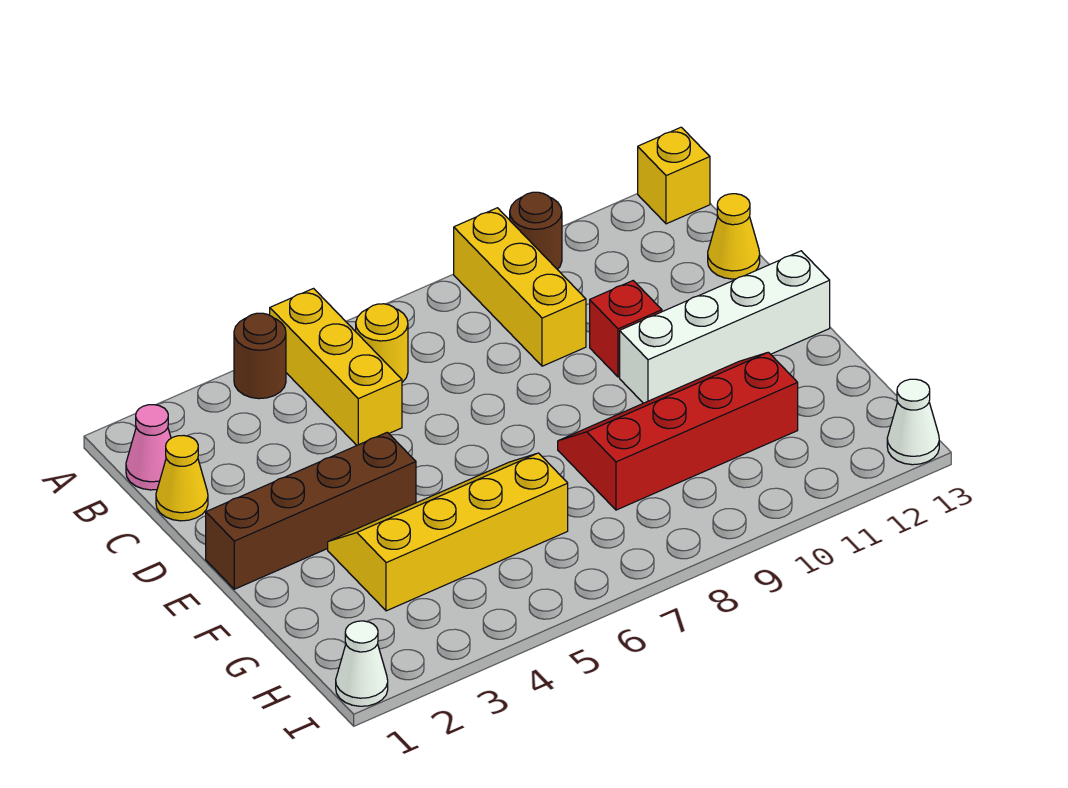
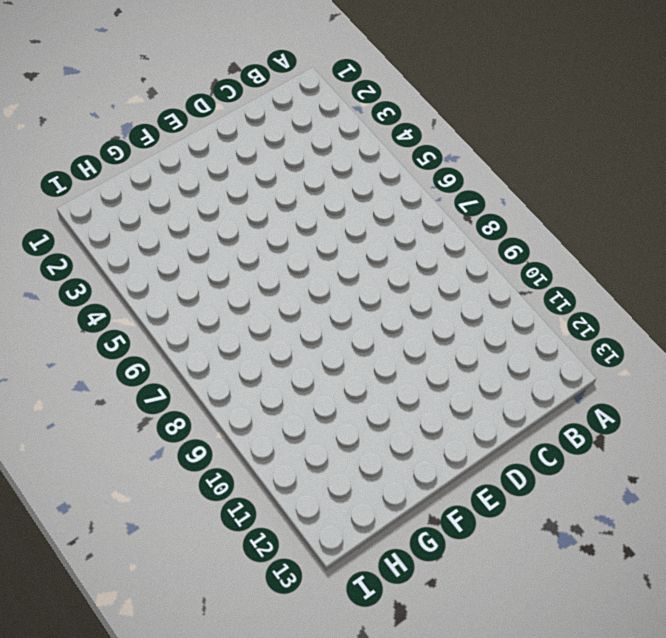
none -> brown 1x1 round brick [234,313,286,399]
none -> yellow 1x3 brick [270,289,402,445]
none -> yellow 1x3 brick [454,208,586,366]

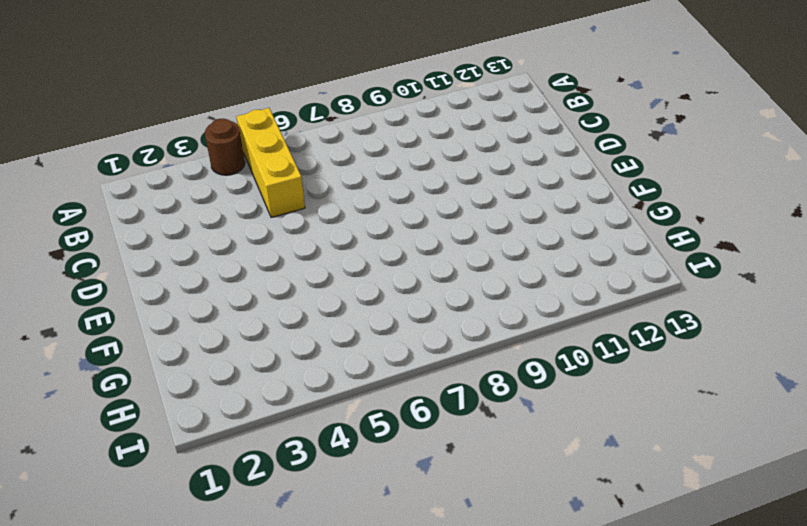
none -> yellow 1x3 brick [454,208,586,366]
none -> brown 1x1 round brick [510,192,562,270]
none -> yellow 1x1 brick [638,127,710,224]

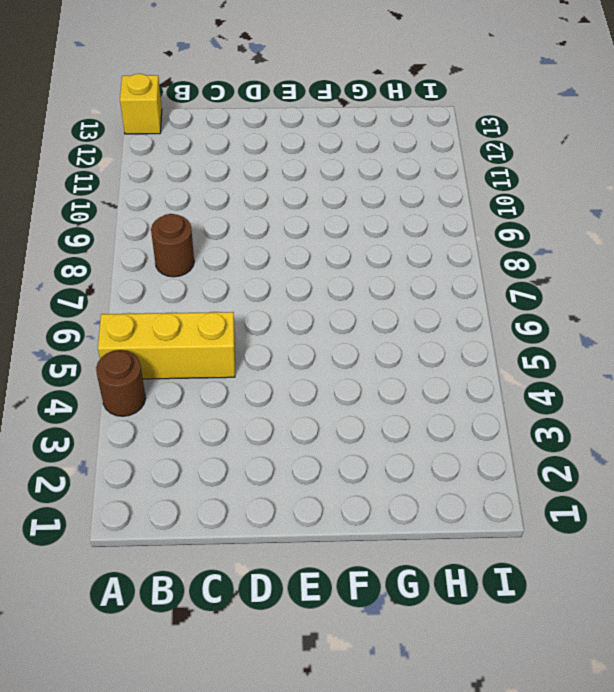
brown 1x1 round brick [151,214,194,277] -> brown 1x1 round brick moved to [510,192,562,270]
none -> yellow 1x3 brick [454,208,586,366]
none -> pink 1x1 cone [126,405,171,490]
none -> yellow 1x1 round brick [356,304,408,382]

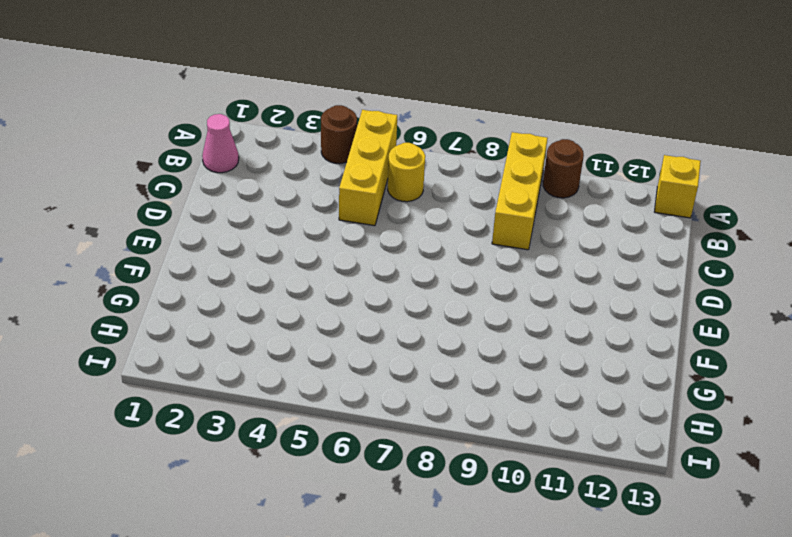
none -> yellow 1x1 cone [156,435,208,521]
none -> yellow 1x1 cone [708,194,760,279]
none -> red 1x1 brick [590,281,662,377]

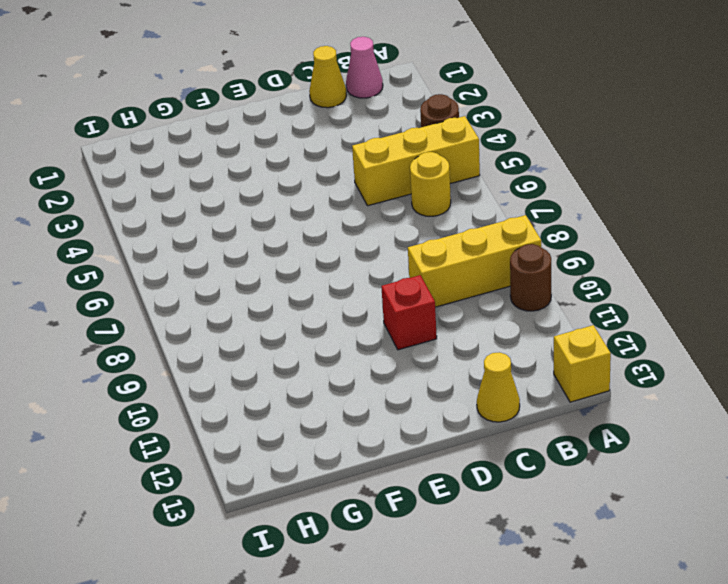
none -> brown 1x4 brick [206,432,416,589]
none -> white 1x4 brick [620,251,830,403]
none -> yellow 2x4 slope [328,453,568,611]

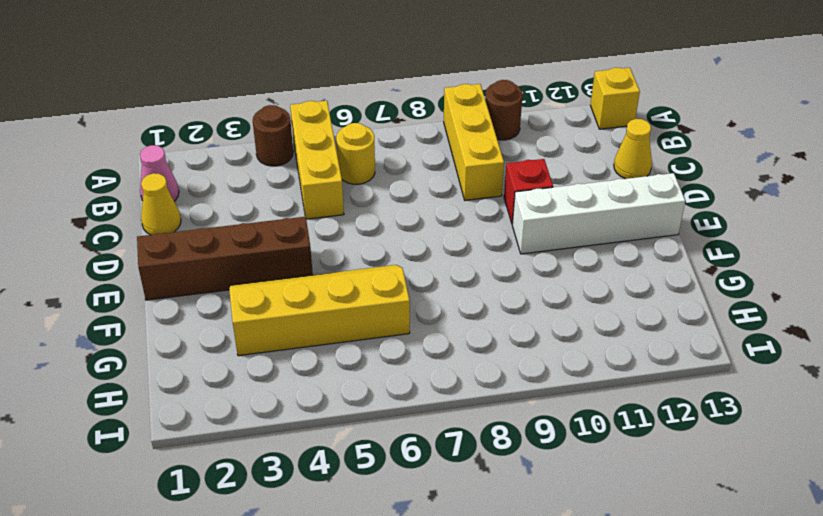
none -> red 2x4 slope [558,352,798,510]
none -> white 1x1 cone [336,621,388,706]
none -> white 1x1 cone [887,379,939,465]

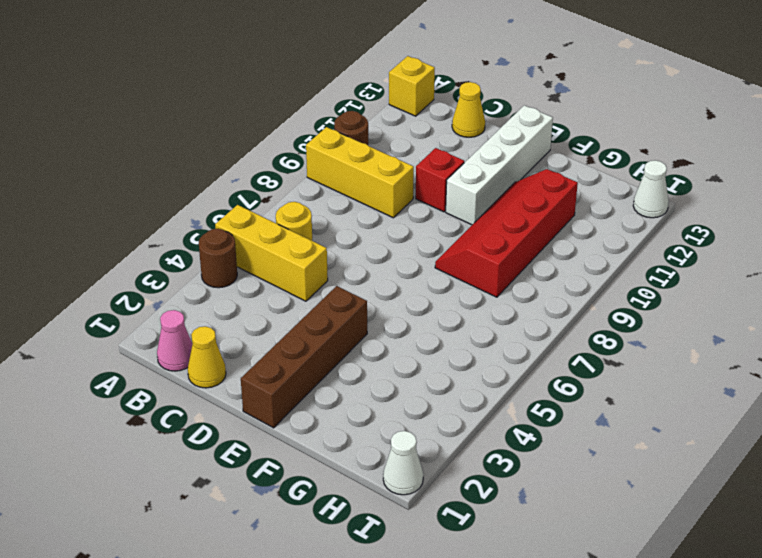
none -> yellow 2x4 slope [328,453,568,611]

